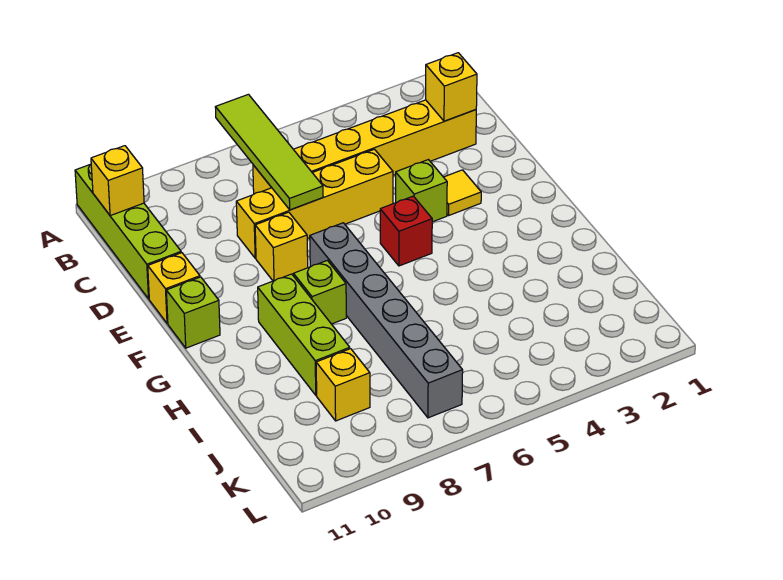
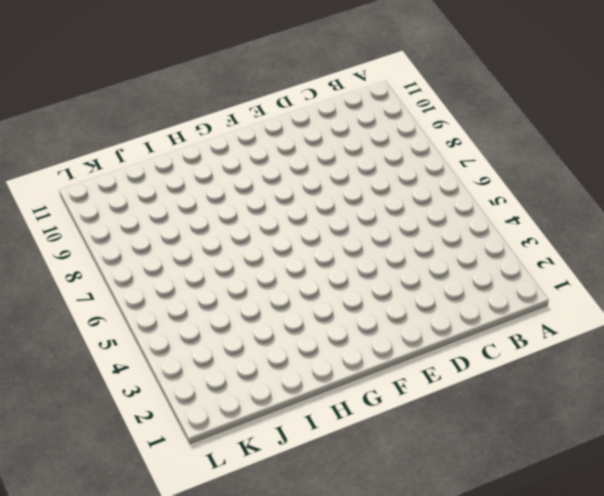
none -> lime 1x4 brick [75,164,181,299]
none -> yellow 1x6 brick [253,100,476,194]
none -> yellow 1x4 brick [236,149,393,258]

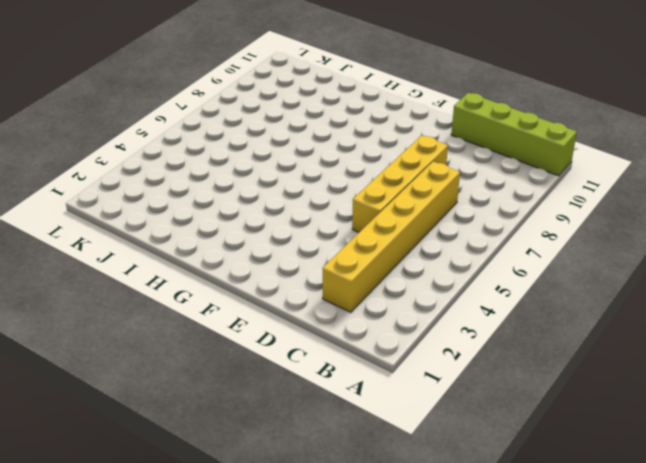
none -> yellow 1x1 tile [444,170,481,216]
none -> lime 1x1 brick [396,160,447,222]
none -> yellow 1x1 brick [255,212,308,281]

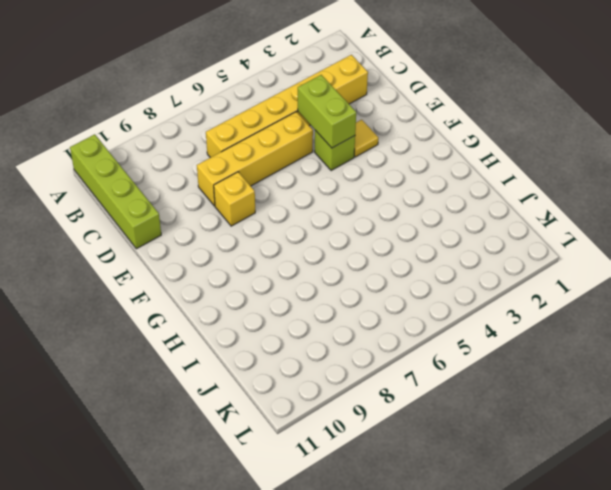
lime 1x2 brick [298,75,356,148] -> none
none -> yellow 1x1 brick [148,253,200,323]
none -> red 1x1 brick [380,196,432,266]
none -> grey 1x6 brick [310,223,463,418]

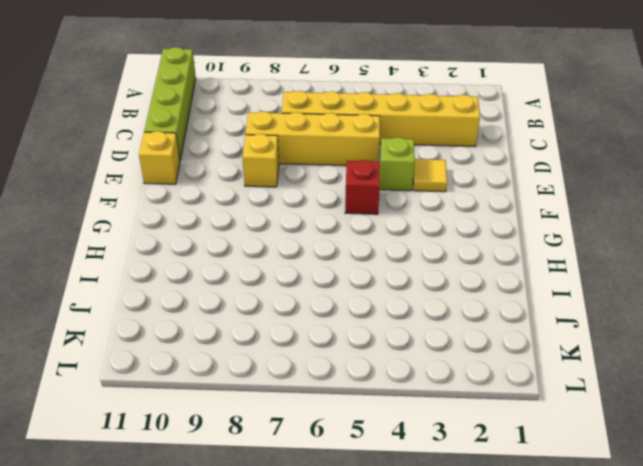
none -> grey 1x6 brick [310,223,463,418]
none -> lime 1x1 brick [166,277,220,348]
none -> lime 1x1 brick [294,260,346,324]

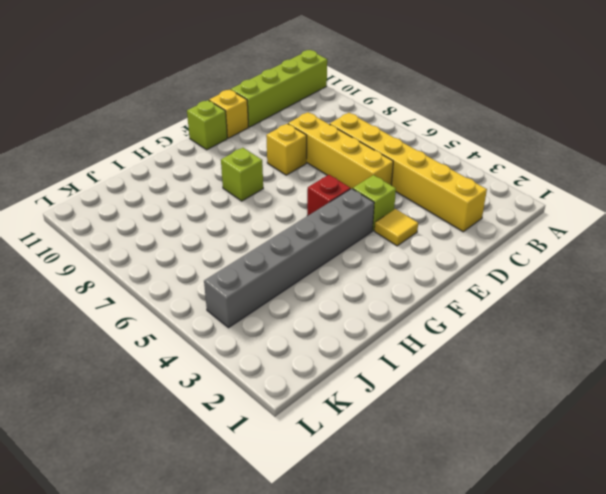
grey 1x6 brick [204,189,374,328] -> grey 1x6 brick moved to [310,223,463,418]
none -> lime 1x3 brick [258,274,350,395]
none -> yellow 1x1 brick [316,349,370,421]
none -> lime 1x4 tile [215,94,323,210]

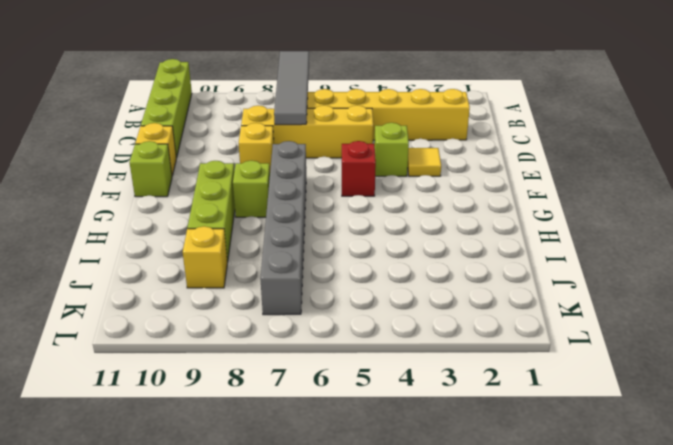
grey 1x4 tile [274,51,309,125] -> lime 1x4 tile [215,94,323,210]
none -> yellow 1x1 brick [91,146,144,216]
none -> yellow 1x1 brick [426,53,477,121]

